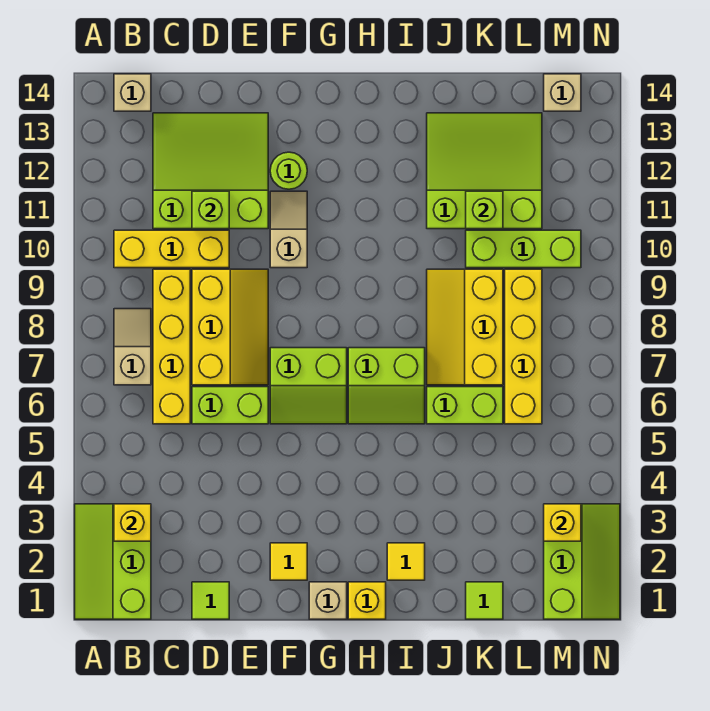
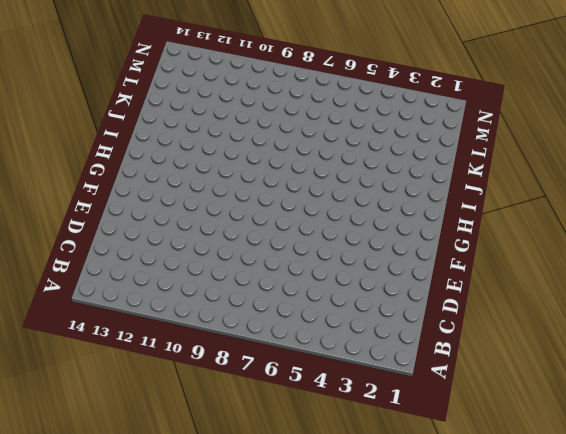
none -> lime 2x3 slope [75,504,151,619]
none -> tan 1x2 slope [114,309,151,385]
none -> yellow 1x3 brick [114,230,229,268]

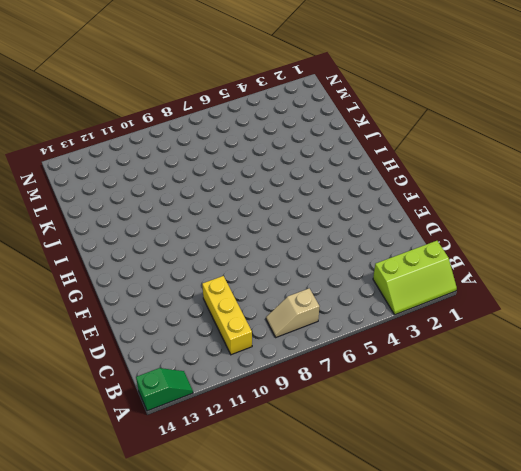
green 1x2 slope [136,368,193,411] -> none
none -> tan 1x1 brick [114,74,151,111]
none -> yellow 1x4 brick [153,269,190,424]
none -> lime 3x3 slope [153,113,268,229]

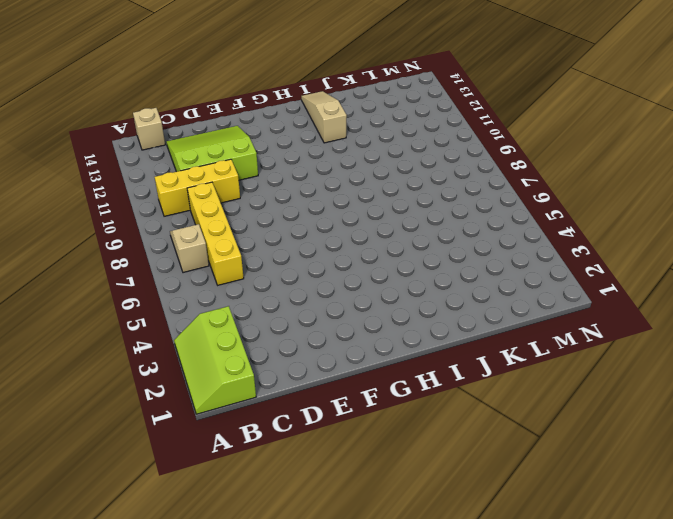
tan 1x3 slope [301,91,347,143] -> none
none -> lime 1x1 tile [192,582,229,619]
none -> lime 1x2 brick [192,387,268,424]
none -> yellow 2x3 slope [192,269,268,385]

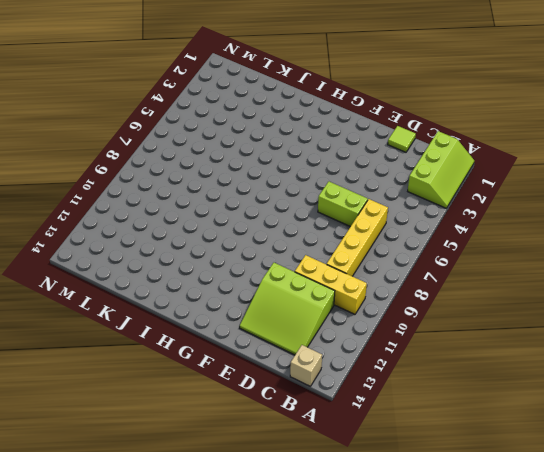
none -> tan 1x2 slope [114,309,151,385]
none -> yellow 2x3 slope [192,269,268,385]
none -> yellow 1x1 tile [270,543,307,580]

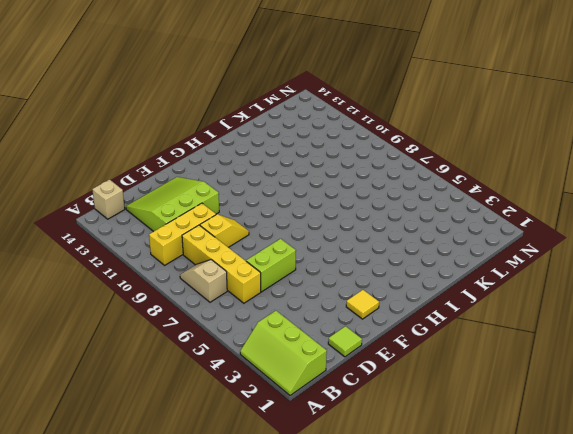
yellow 1x2 slope [200,214,249,247] -> yellow 2x3 slope [192,269,268,385]
none -> lime 2x2 slope [270,348,347,424]
none -> tan 1x2 slope [270,191,307,268]
none -> lime 1x1 round brick [270,152,307,189]

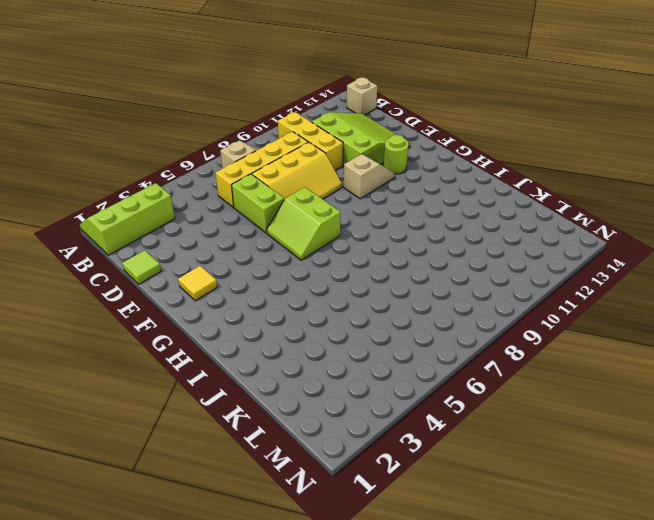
none -> tan 1x1 brick [309,582,347,619]
none -> yellow 1x1 brick [348,582,386,619]
none -> lime 2x2 slope [348,348,425,424]

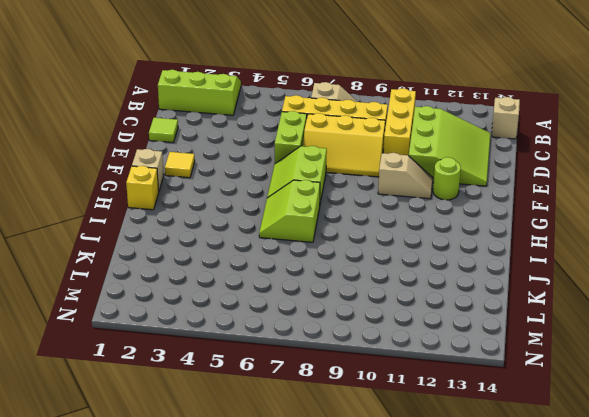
none -> yellow 1x1 tile [387,543,425,580]
none -> lime 1x2 brick [427,387,503,424]
none -> yellow 2x3 slope [427,269,503,385]

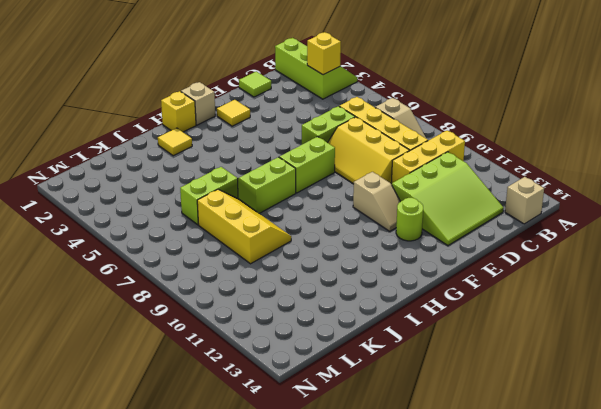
none -> lime 3x3 slope [427,113,542,229]
none -> lime 1x1 tile [466,582,503,619]
none -> lime 1x3 brick [466,230,581,268]

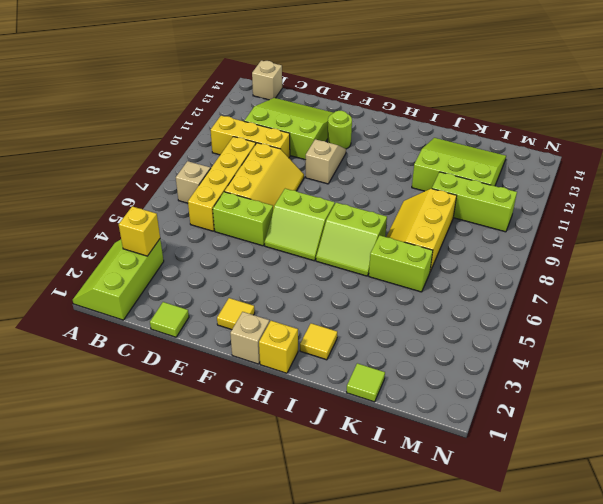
none -> yellow 1x4 brick [505,269,542,424]
none -> lime 2x3 slope [544,504,620,619]
none -> tan 1x1 brick [544,74,581,111]

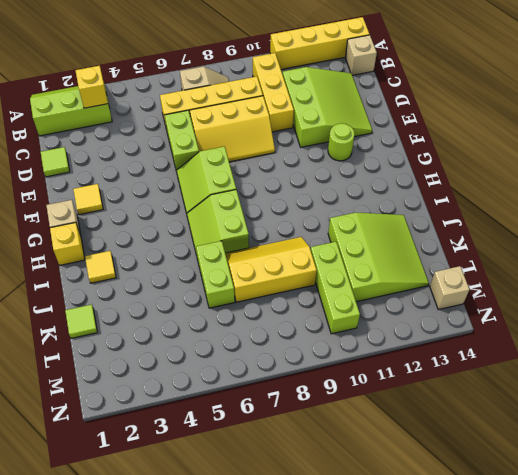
yellow 1x4 brick [270,17,370,69] -> yellow 1x4 brick moved to [505,269,542,424]
none -> tan 1x2 slope [270,191,307,268]
none -> lime 2x3 slope [544,504,620,619]
none -> lime 1x1 brick [192,191,229,229]

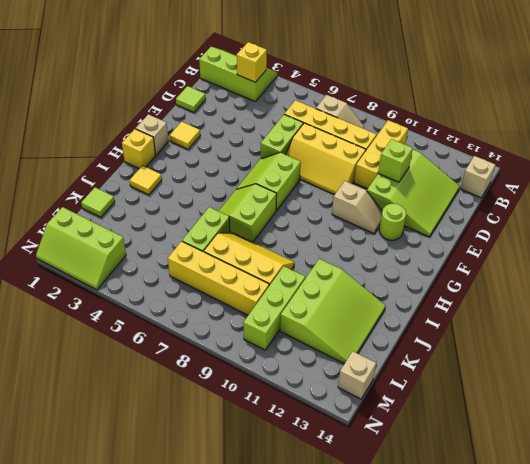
none -> lime 1x1 brick [466,191,503,229]
none -> yellow 1x1 brick [544,504,581,541]

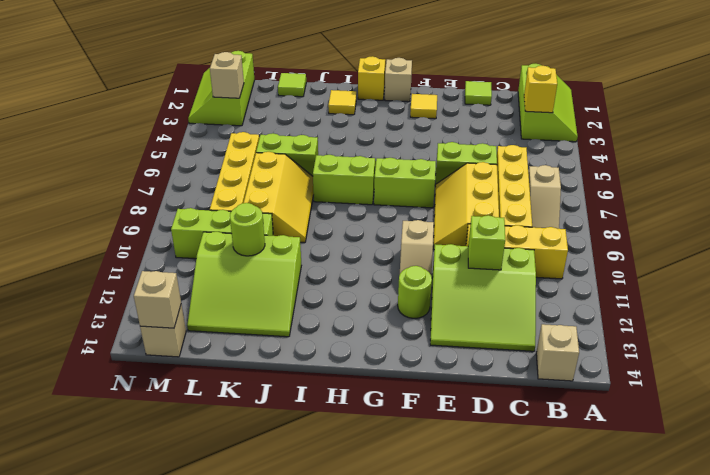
lime 1x1 round brick [230,203,265,256] -> lime 1x1 brick [466,191,503,229]
tan 1x1 brick [210,52,244,98] -> yellow 1x1 brick [544,504,581,541]
tan 1x1 brick [134,271,181,328] -> none

